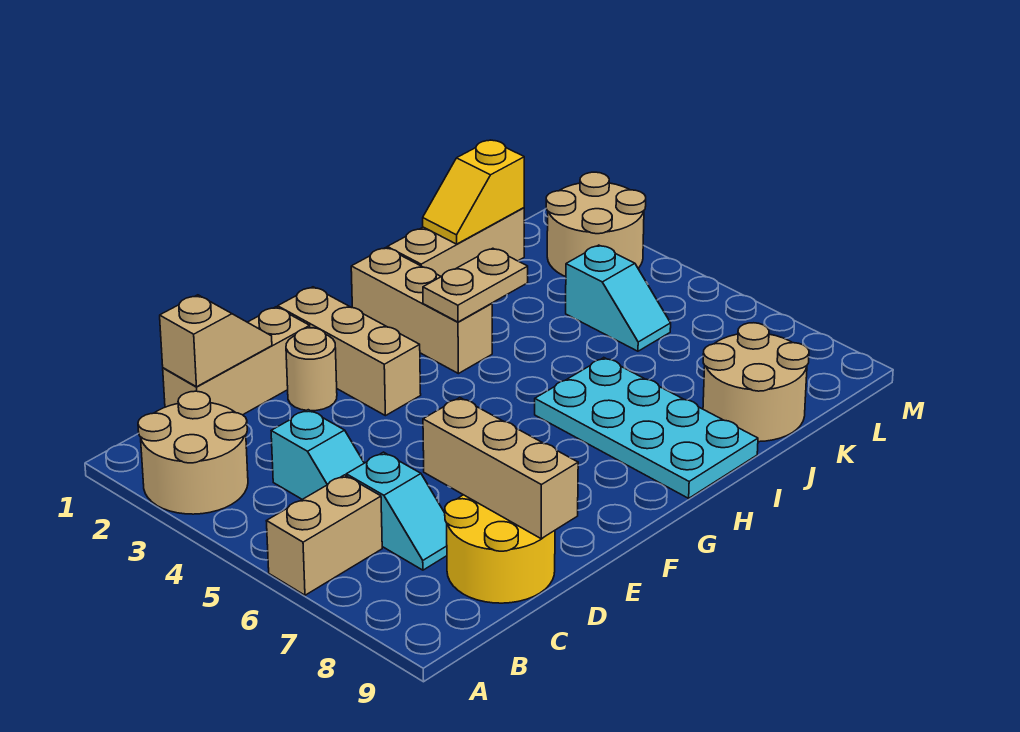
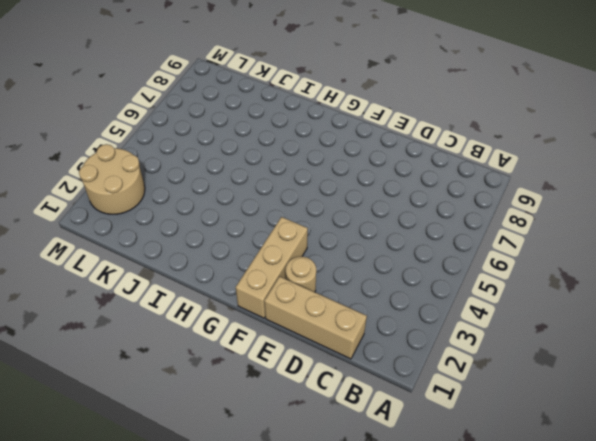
none -> tan 2x2 round brick [138,391,248,514]
none -> tan 1x2 brick [267,475,382,595]
none -> cyan 1x2 slope [271,410,364,499]

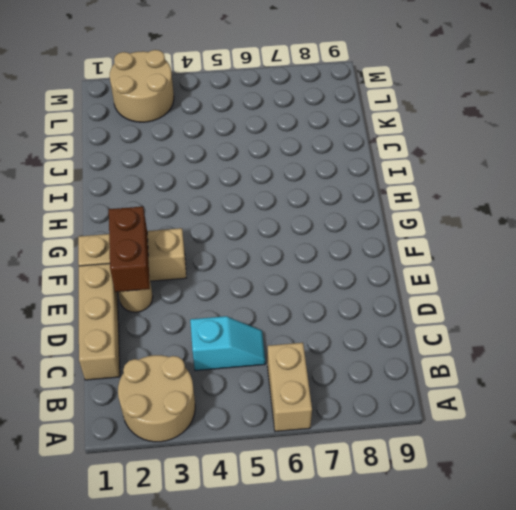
brown 1x2 brick [109,207,150,292] -> none
none -> cyan 1x2 slope [346,452,447,570]
none -> yellow 2x2 round brick [445,495,555,603]
none -> tan 1x3 brick [351,248,492,374]

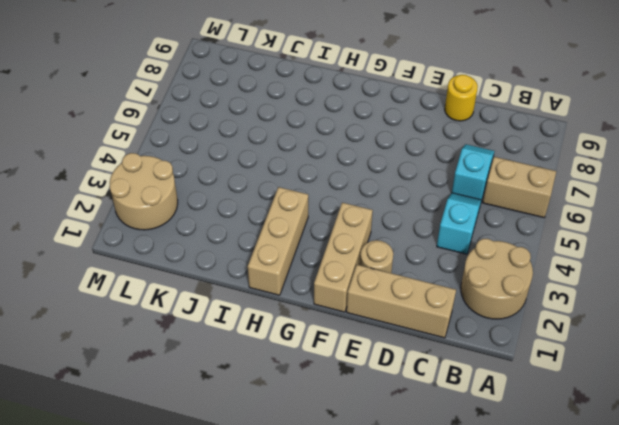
yellow 1x1 round brick [445,75,478,121] -> yellow 2x2 round brick [445,495,555,603]
none -> cyan 2x4 plate [535,358,758,498]
none -> tan 1x3 brick [387,208,524,277]
none -> tan 2x2 round brick [703,323,809,442]

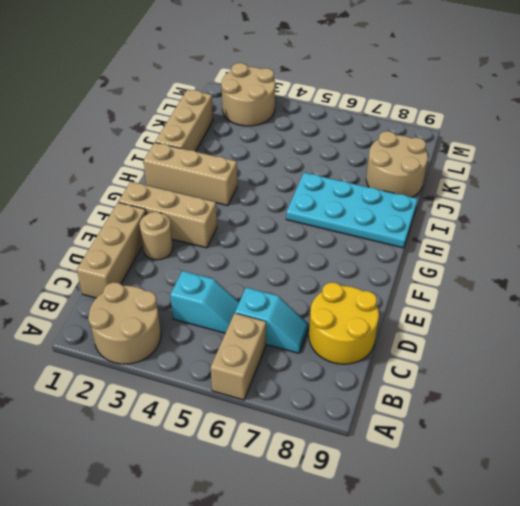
none -> cyan 1x2 slope [566,245,671,351]
none -> tan 1x2 slope [160,295,272,387]
none -> tan 1x3 brick [423,398,578,539]

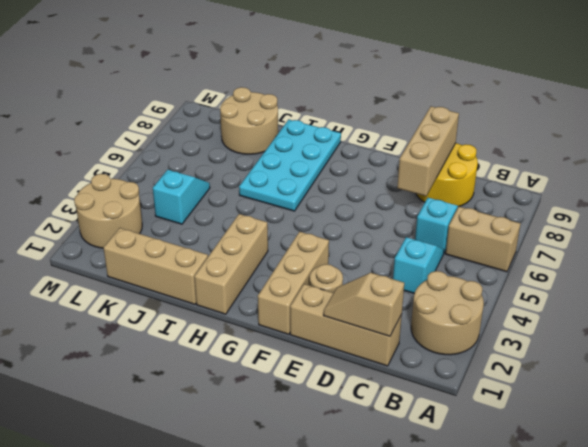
none -> tan 1x2 plate [423,248,528,322]
none -> yellow 1x2 slope [423,140,524,244]

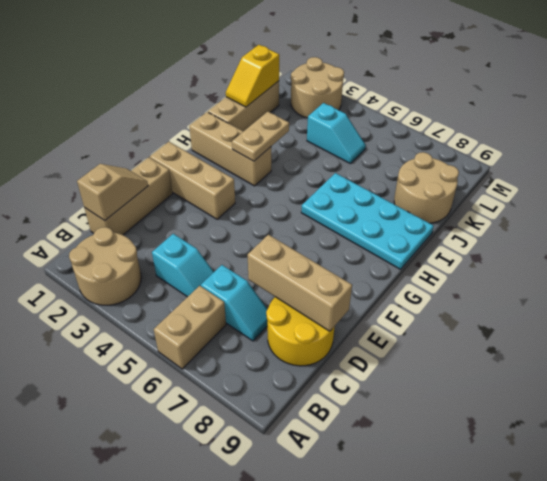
none -> tan 1x1 round brick [286,328,337,411]

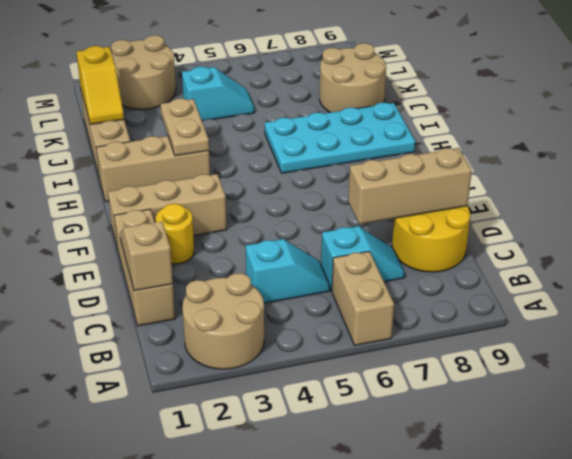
yellow 1x1 round brick [156,204,194,264] -> tan 1x1 round brick [286,328,337,411]

